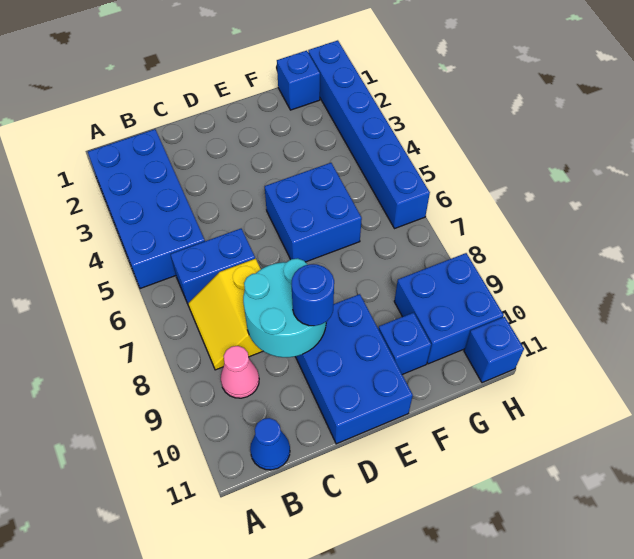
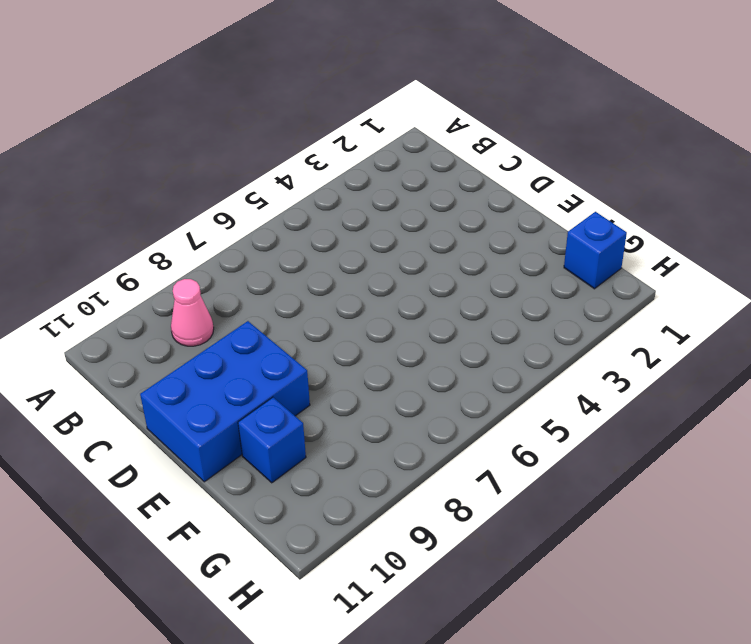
none -> blue 2x4 brick [88,129,205,289]
none -> blue 1x2 brick [170,229,255,303]
none -> yellow 2x2 slope [188,259,263,370]

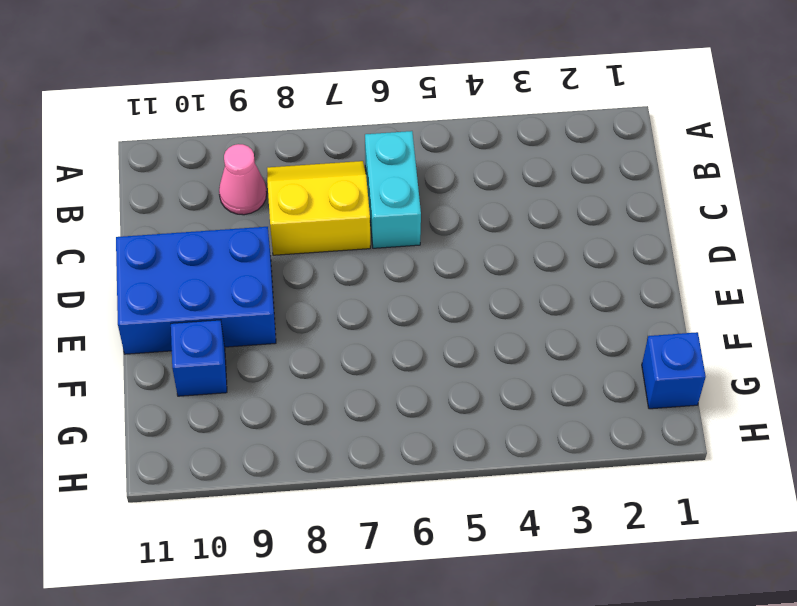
cyan 1x2 brick [365,131,421,248] -> blue 1x2 brick [170,229,255,303]
none -> blue 2x4 brick [88,129,205,289]
none -> blue 1x1 cone [250,418,290,470]
none -> blue 2x2 brick [265,163,362,262]

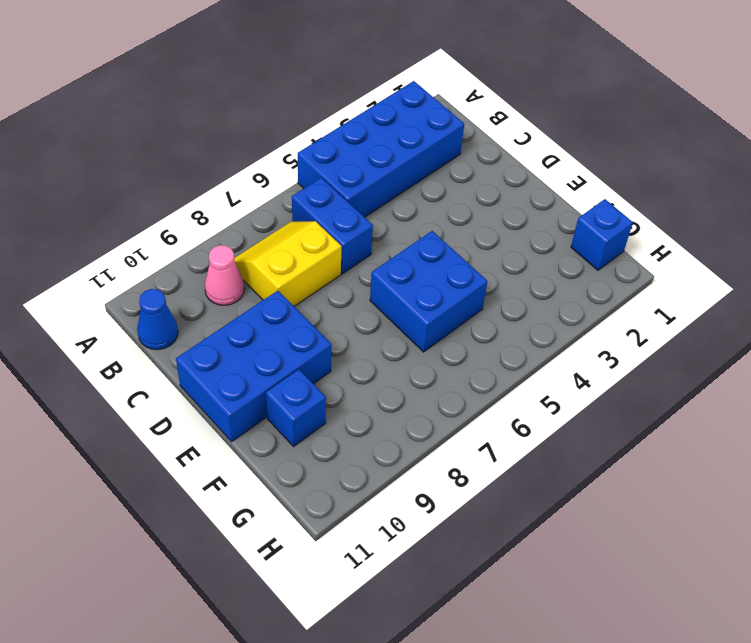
none -> blue 2x2 brick [394,253,504,364]
none -> blue 1x6 brick [308,40,430,228]
none -> blue 1x1 brick [464,317,524,383]

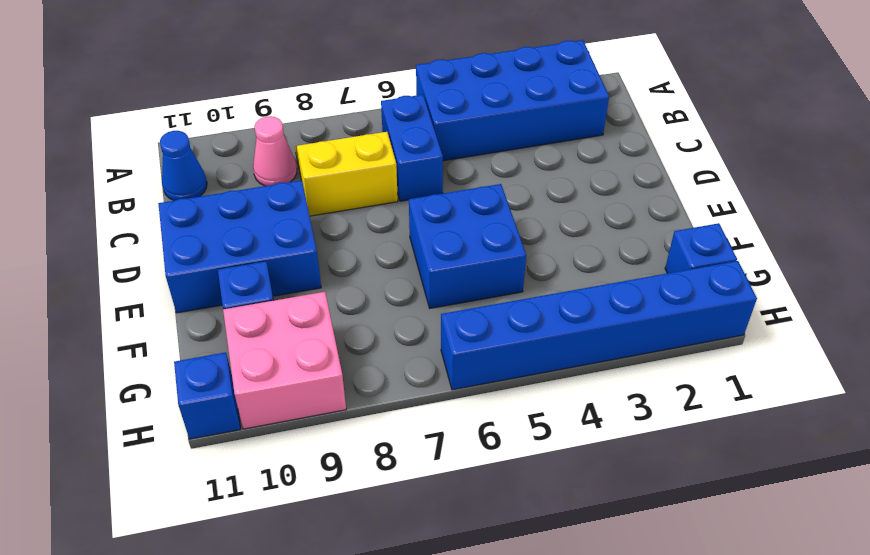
pink 2x2 brick [223,292,346,429] -> blue 2x2 brick [394,253,504,364]
none -> cyan 2x2 round brick [243,258,326,357]
none -> blue 1x1 round brick [291,264,334,326]

